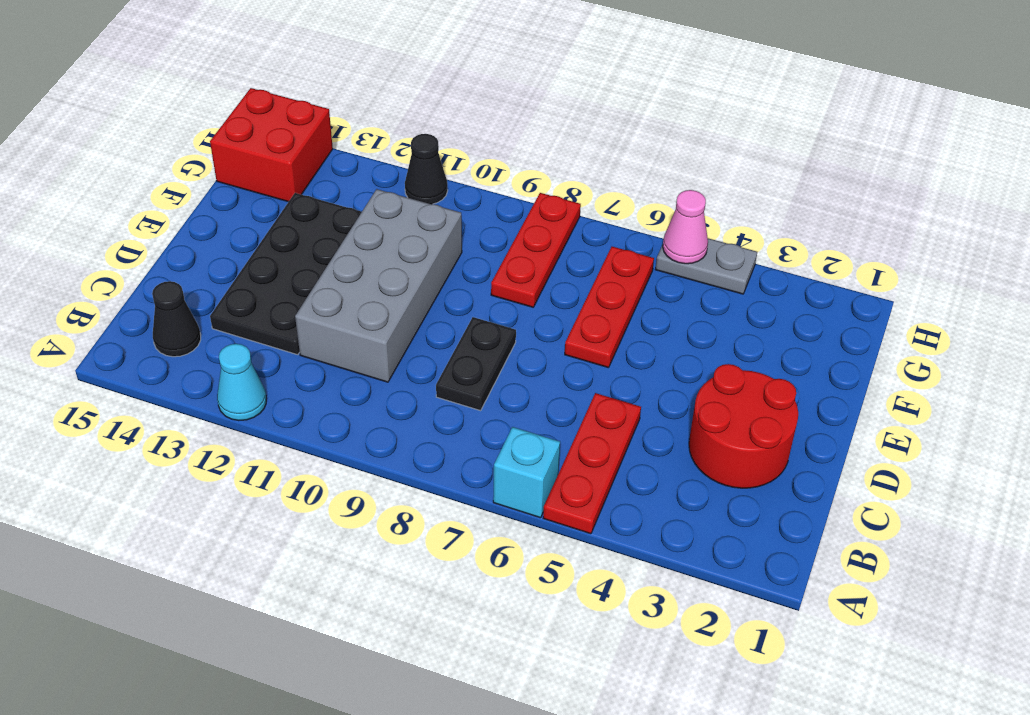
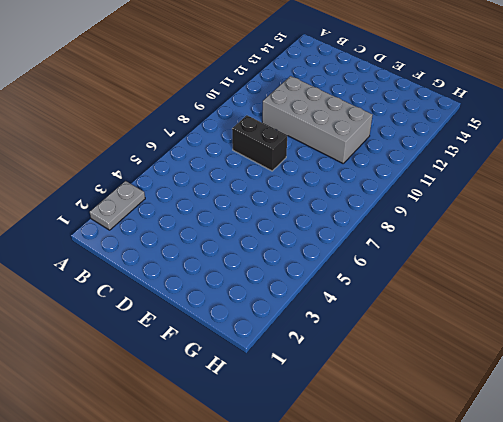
grey 1x2 plate [90,181,145,230] -> grey 1x2 plate moved to [655,238,757,294]
black 1x2 brick [232,115,287,171] -> black 1x2 plate [436,317,516,411]
none -> red 1x3 plate [543,393,641,534]
none -> cyan 1x1 brick [493,427,560,518]
none -> cyan 1x1 cone [217,344,266,421]

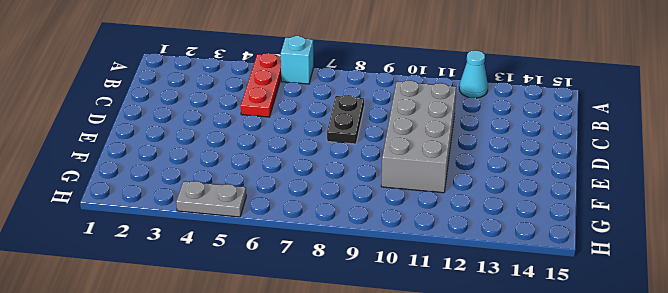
none -> black 1x1 cone [152,281,201,357]
none -> red 2x2 round brick [689,364,798,488]
none -> black 2x4 plate [210,193,361,355]

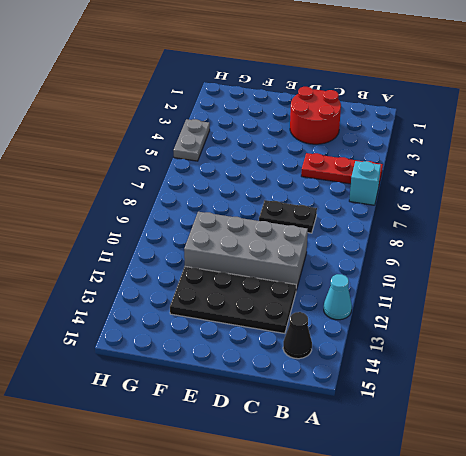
none -> red 1x3 plate [565,247,654,368]
none -> red 1x3 plate [491,193,581,307]
none -> red 2x2 brick [210,88,333,202]

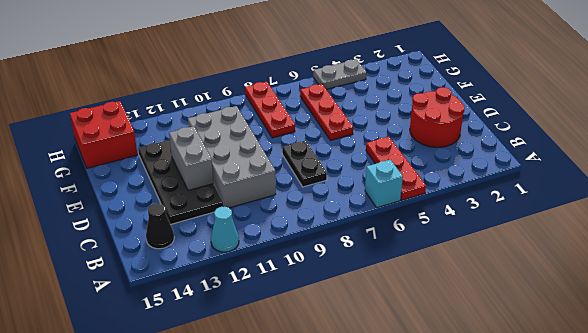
grey 1x2 brick [169,126,213,190] -> none
none -> black 1x1 cone [405,134,448,204]
none -> pink 1x1 cone [663,190,708,264]

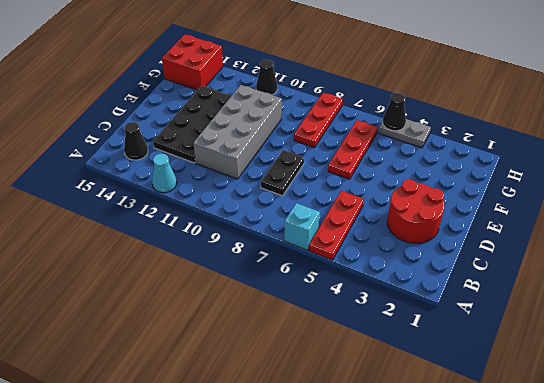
black 1x1 cone [383,93,406,131] -> pink 1x1 cone [663,190,708,264]

